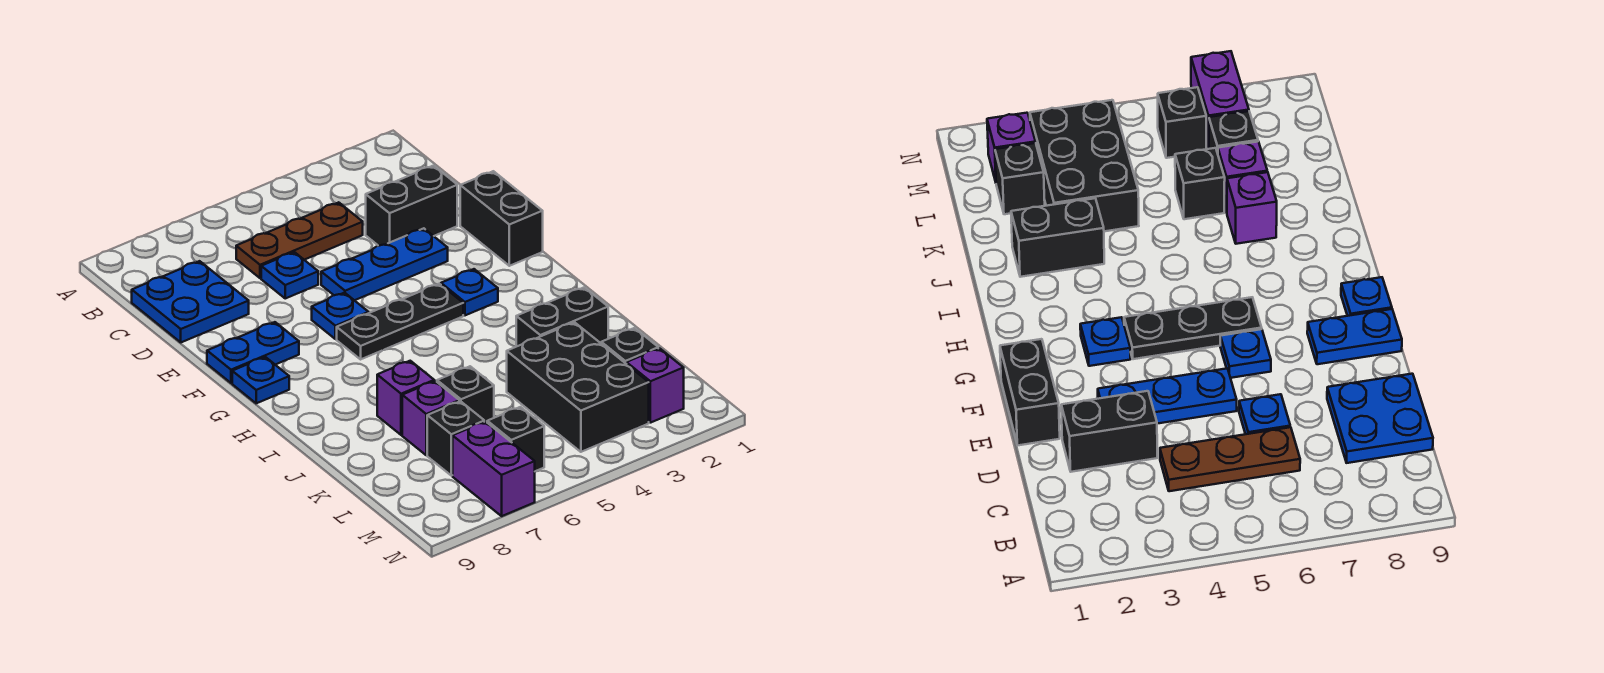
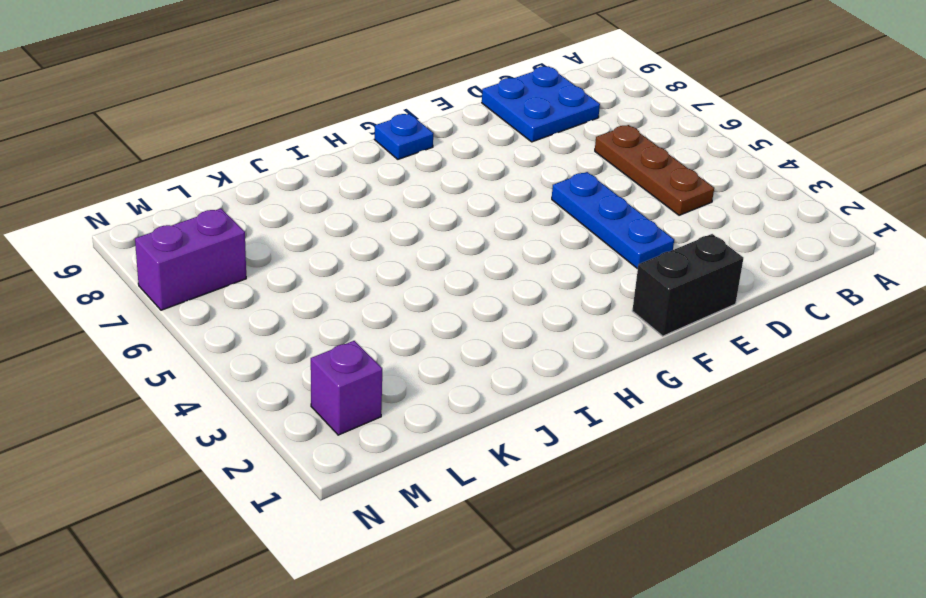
none -> black 1x2 brick [366,166,457,246]
none -> blue 1x1 plate [261,252,318,298]
none -> blue 1x1 plate [312,293,369,339]

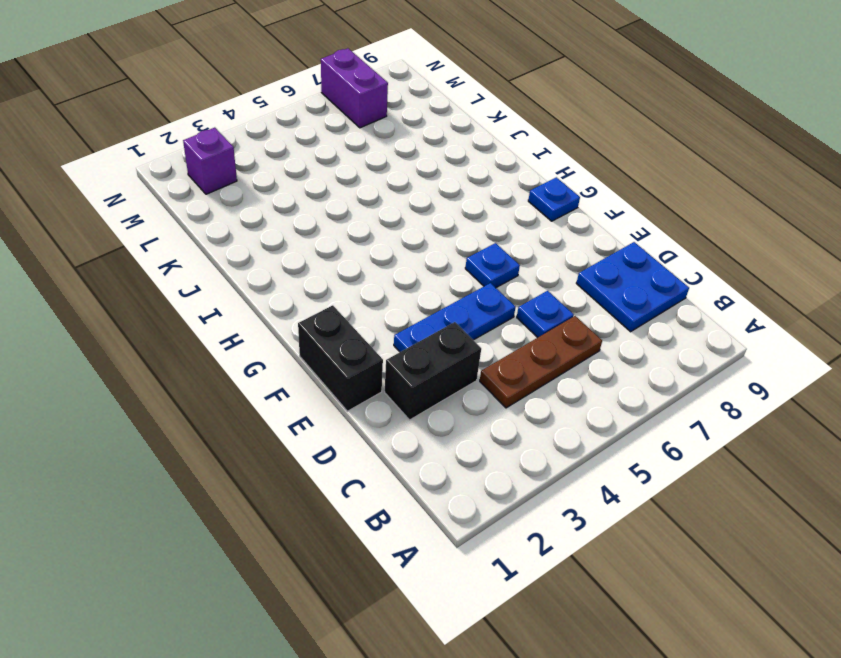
none -> blue 1x2 plate [207,322,299,383]
none -> blue 1x1 plate [441,269,498,315]
none -> black 1x3 plate [337,284,463,359]

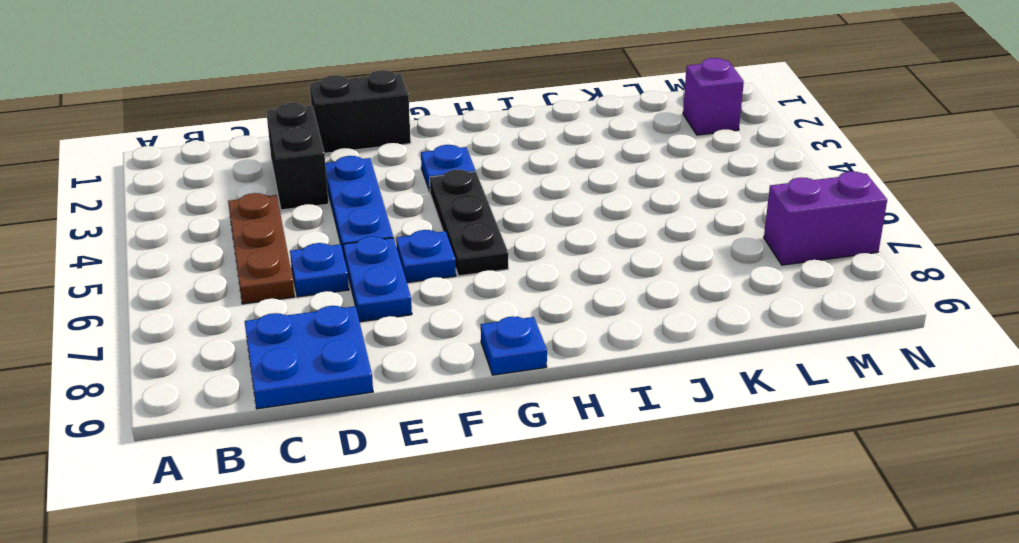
blue 1x2 plate [343,236,412,322] -> blue 1x2 plate moved to [207,322,299,383]
none -> black 1x2 brick [516,287,608,347]
none -> purple 1x1 brick [377,361,434,435]
none -> black 2x3 brick [507,322,649,452]

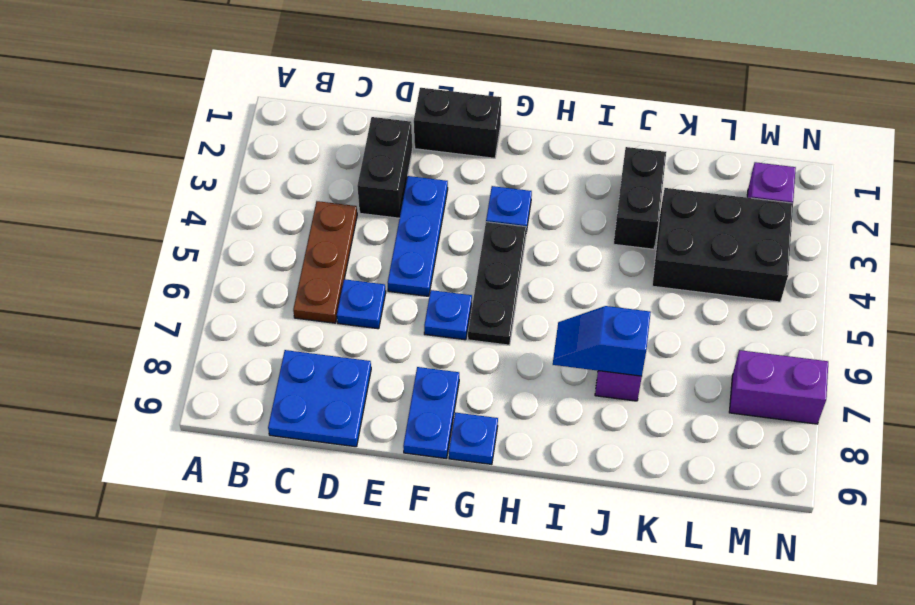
blue 1x2 slope [553,306,651,376] -> none
none -> black 1x1 brick [437,366,494,422]
none -> purple 1x1 brick [402,381,459,455]
none -> black 1x1 brick [601,328,658,364]

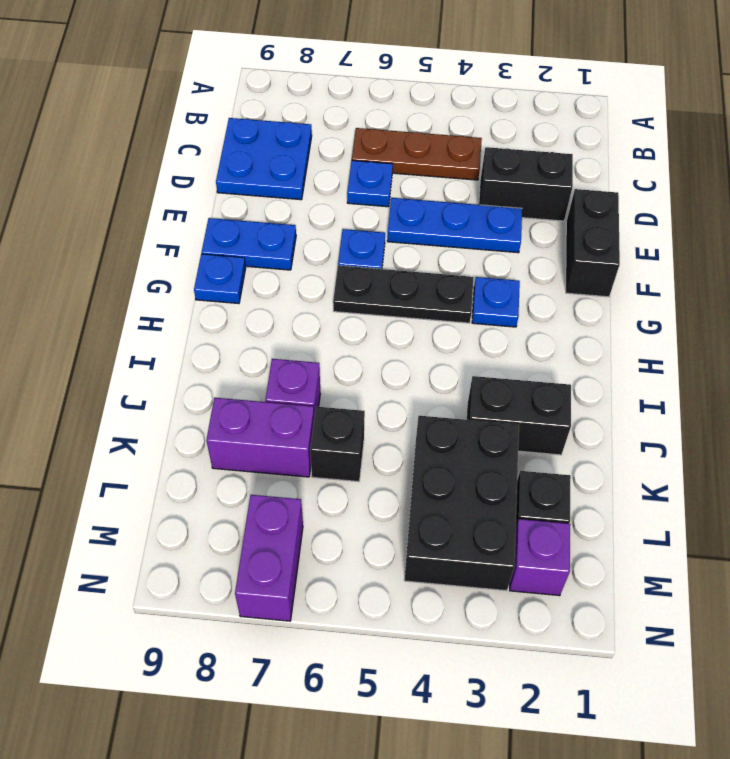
purple 1x2 brick [206,398,314,477] -> purple 1x1 brick [402,381,459,455]
none -> black 1x1 brick [427,401,484,476]
none -> black 1x1 brick [487,407,544,471]

